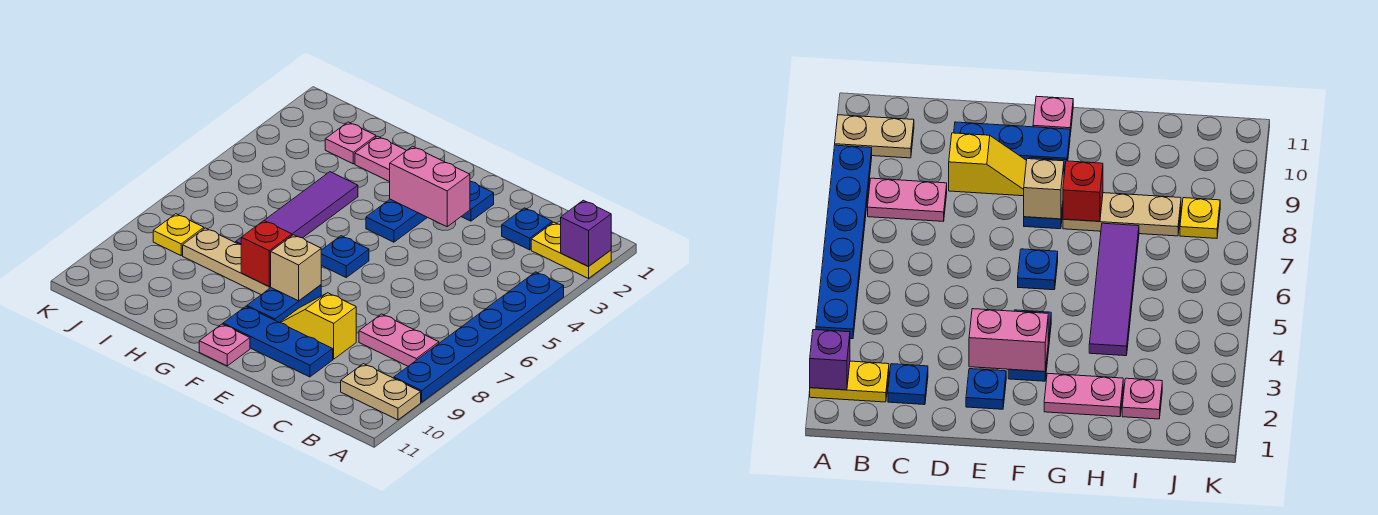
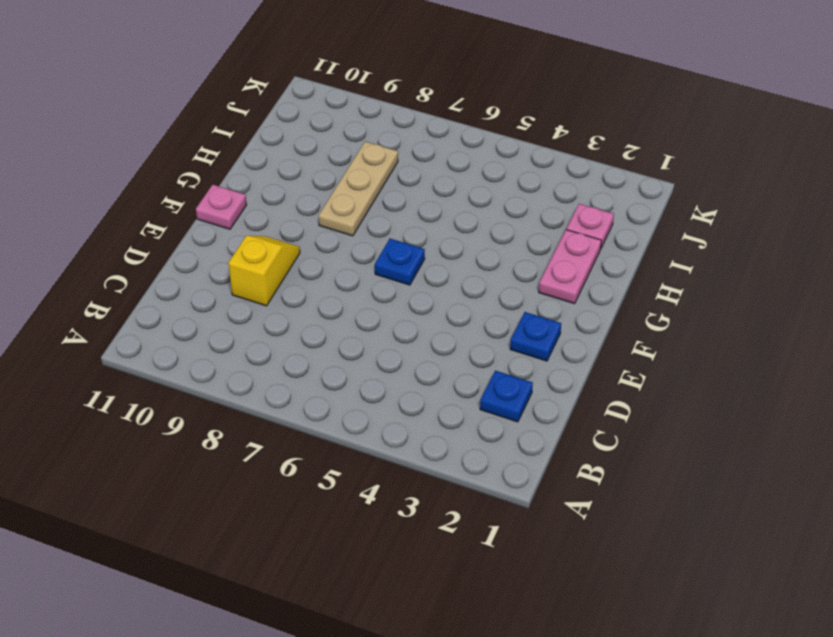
none -> yellow 1x2 plate [531,222,611,278]
none -> blue 1x6 plate [394,272,564,402]
none -> tan 1x2 plate [341,364,421,420]

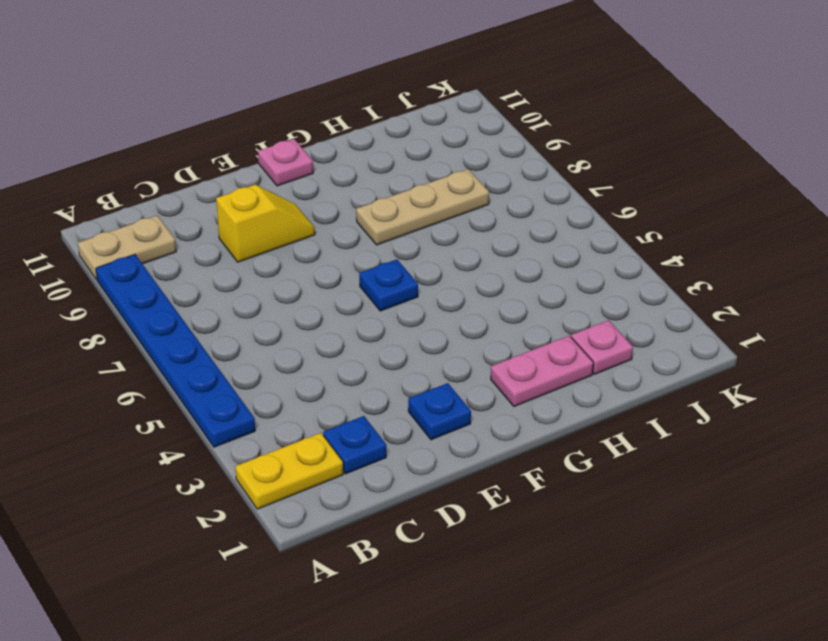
none -> pink 1x2 plate [359,314,439,366]
none -> blue 1x3 plate [223,306,333,377]
none -> blue 1x2 plate [366,199,427,242]

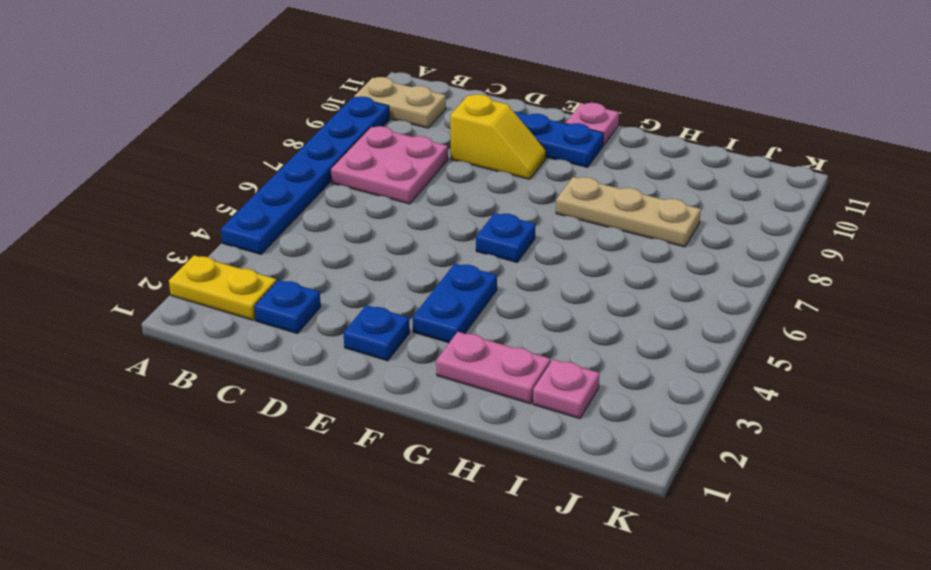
pink 2x2 plate [331,126,448,204] -> pink 1x2 plate [359,314,439,366]
none -> blue 1x2 plate [247,285,321,323]
none -> purple 1x4 tile [236,172,358,245]
none -> yellow 1x1 plate [153,214,204,255]

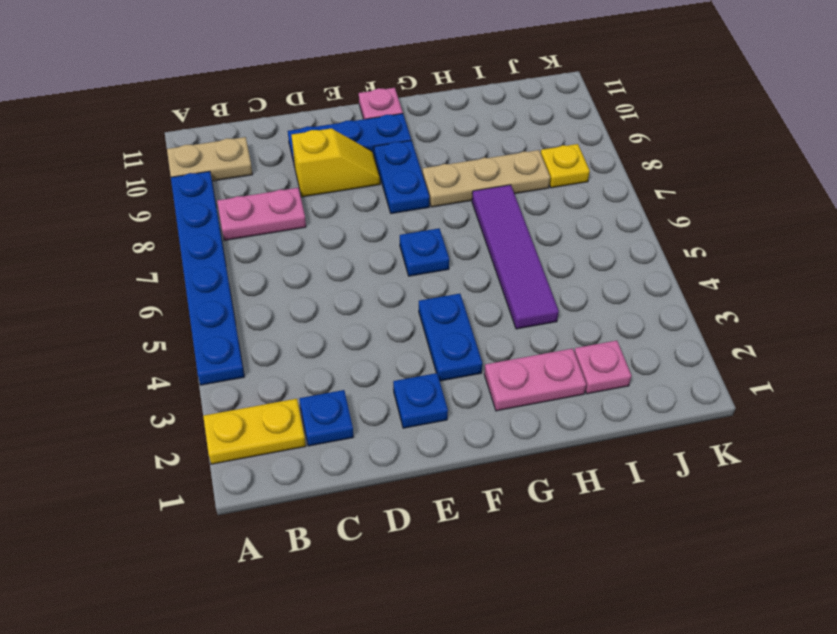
none -> purple 1x1 brick [561,200,611,267]
none -> pink 1x2 brick [390,146,470,227]
none -> tan 1x1 brick [271,235,321,301]

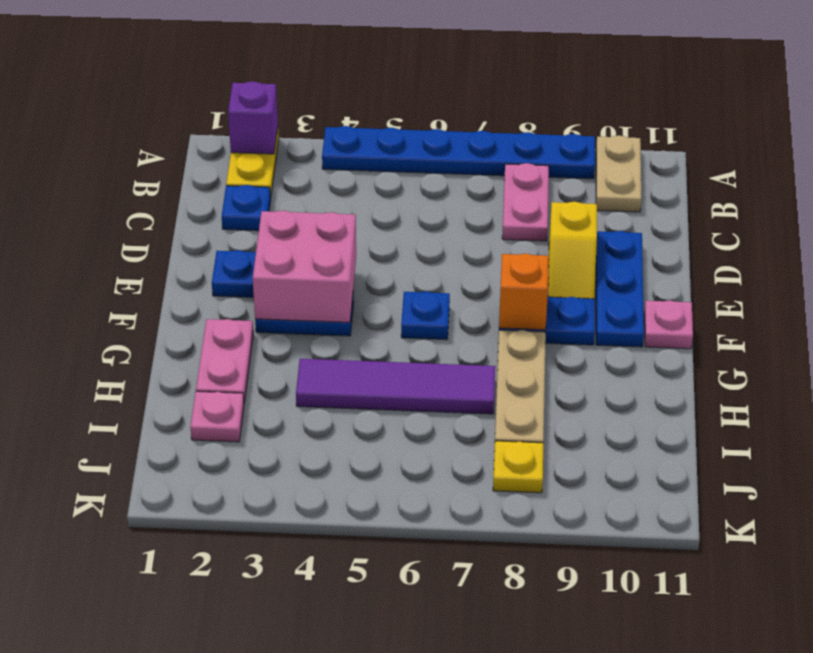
pink 2x2 brick [253,211,356,322] -> pink 1x2 brick [390,146,470,227]
orange 1x1 brick [499,254,549,330] -> tan 1x1 brick [271,235,321,301]
none -> red 1x1 brick [241,221,292,287]

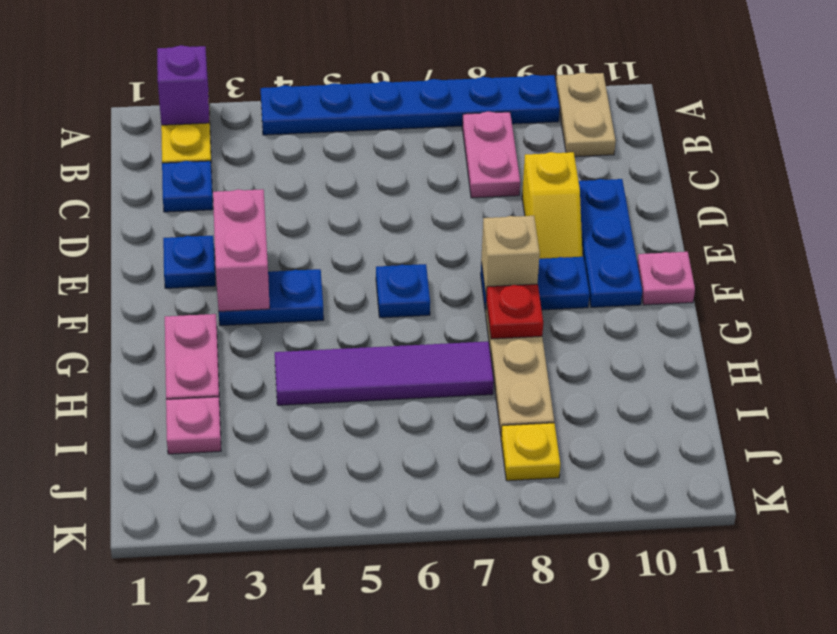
red 1x1 plate [486,284,543,339] -> red 1x1 brick [241,221,292,287]

